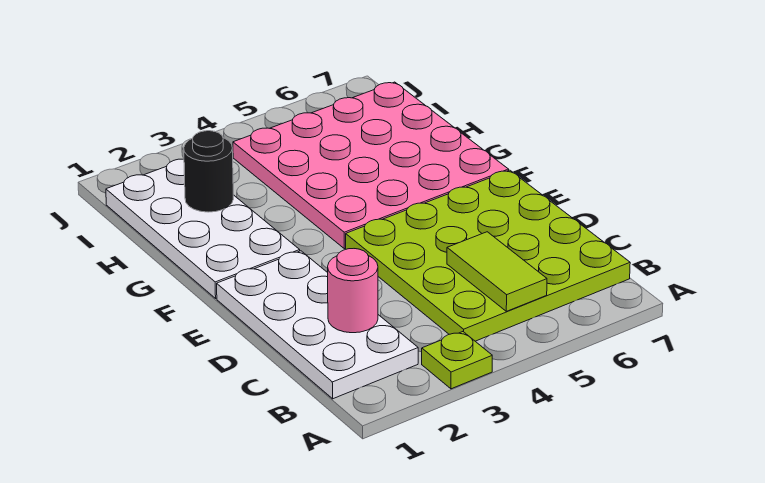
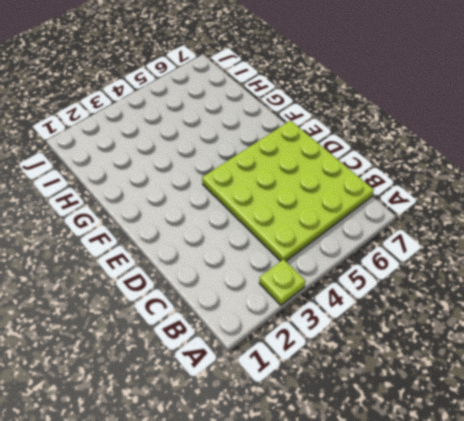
none -> white 2x4 plate [217,251,418,399]
none -> white 2x4 plate [106,159,300,298]

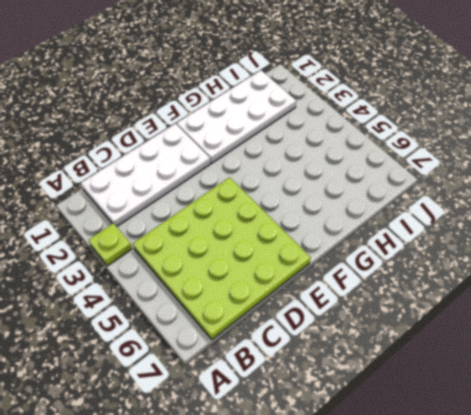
none -> pink 4x4 plate [233,82,509,249]
none -> lime 1x2 tile [447,232,547,311]

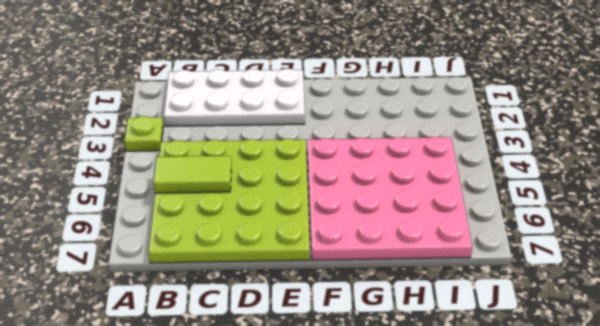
none -> white 2x4 plate [106,159,300,298]
none -> pink 1x1 round brick [328,249,378,333]

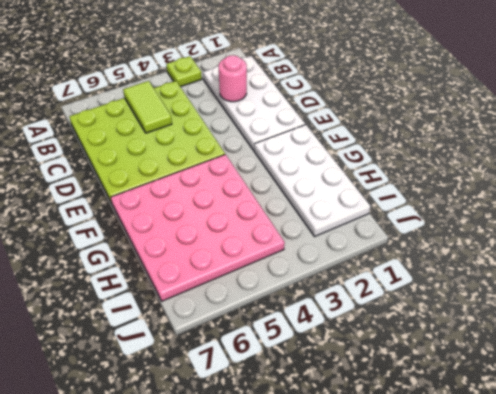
none -> black 1x1 round brick [184,131,233,212]

